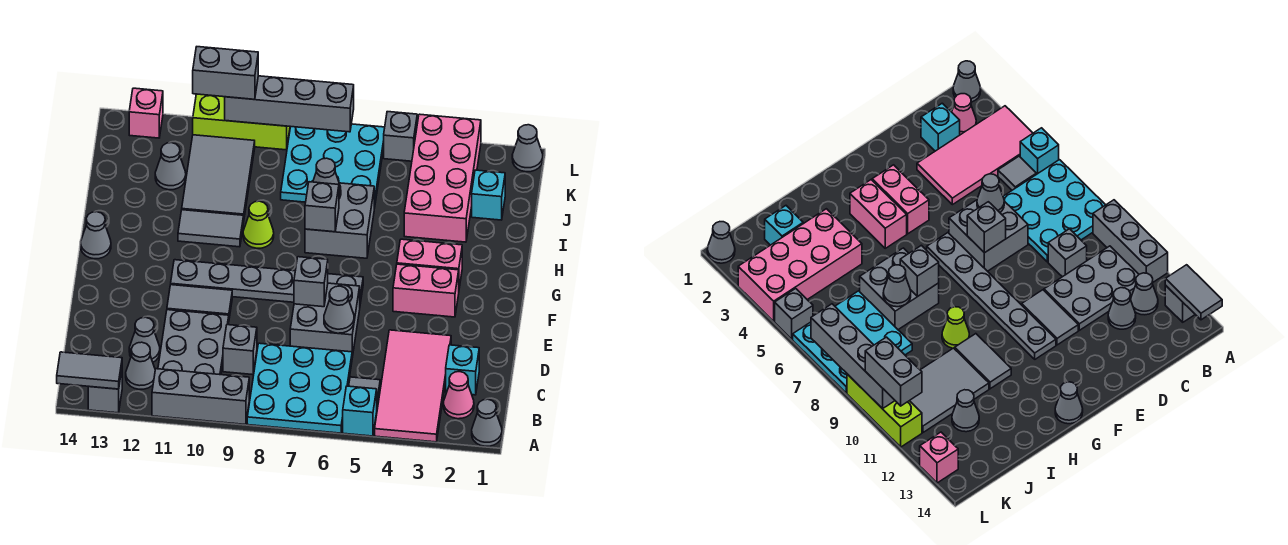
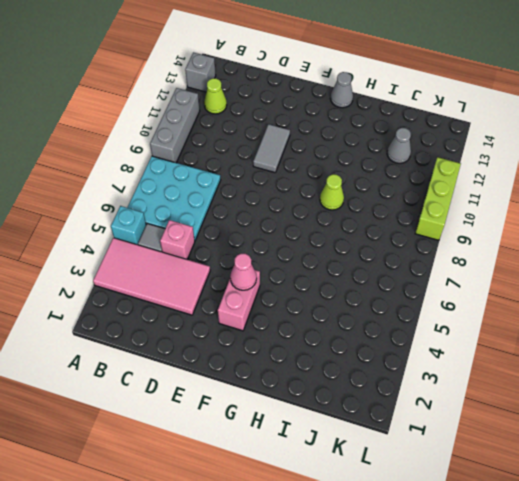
lime 1x1 cone [204,78,227,114] -> grey 1x1 cone [126,342,155,389]
pink 1x1 brick [160,220,195,259] -> pink 1x1 brick moved to [129,88,163,138]
pink 1x1 cone [230,254,257,290] -> pink 1x1 cone moved to [444,372,474,419]
none -> grey 1x1 cone [472,399,502,446]
none -> grey 2x3 plate [158,310,229,375]
none -> cyan 1x1 brick [446,345,479,395]
none -> grey 1x1 brick [223,325,257,375]

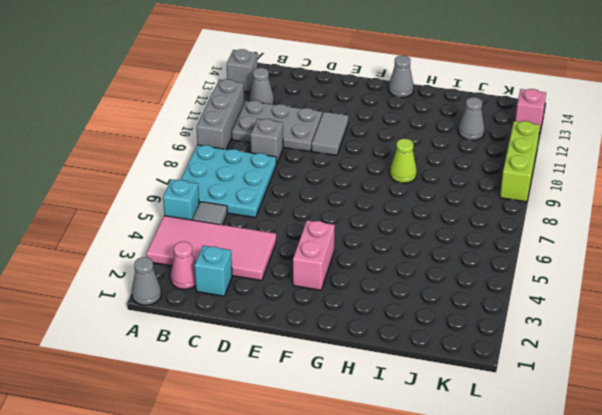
none -> grey 1x1 cone [129,317,160,362]
none -> grey 2x2 brick [290,283,360,357]
none -> grey 1x6 plate [171,260,363,304]
none -> pink 1x2 brick [397,239,462,288]

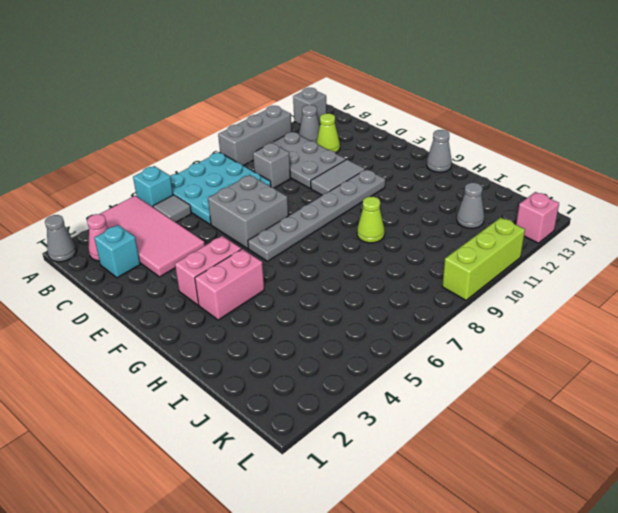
lime 1x1 cone [316,113,340,153] -> grey 1x1 cone [129,317,160,362]
none -> grey 2x2 brick [305,181,374,258]
none -> grey 1x2 tile [178,210,244,247]
none -> pink 2x4 brick [404,114,481,242]
none -> grey 2x3 tile [182,135,255,217]

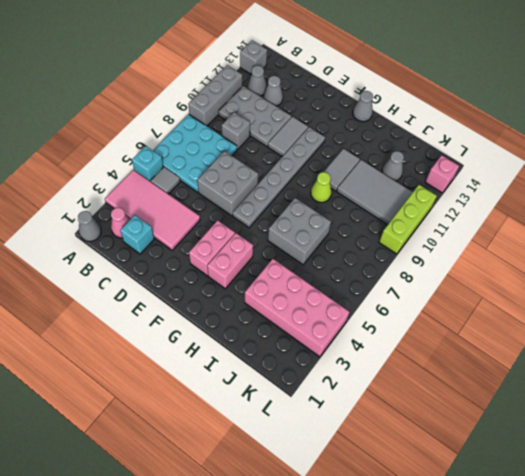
none -> cyan 1x1 brick [472,170,505,220]
none -> cyan 3x3 plate [281,124,385,208]
none -> grey 1x1 cone [512,125,543,172]
none -> grey 1x1 brick [384,112,417,161]

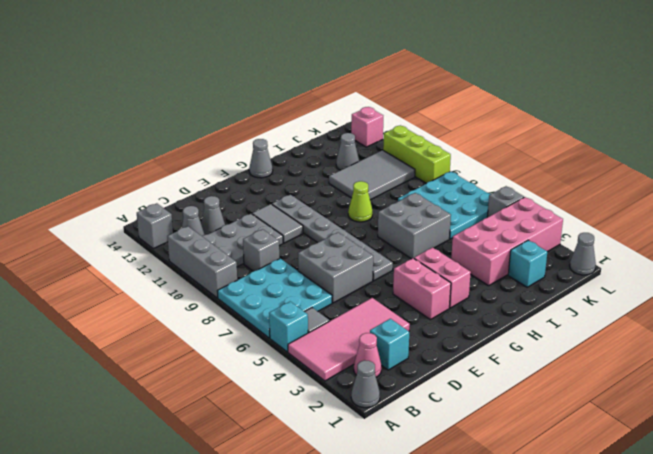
none -> grey 1x2 tile [178,210,244,247]
none -> grey 1x2 tile [57,352,122,389]
none -> grey 1x1 cone [324,286,354,333]
none -> grey 1x1 brick [294,257,328,307]

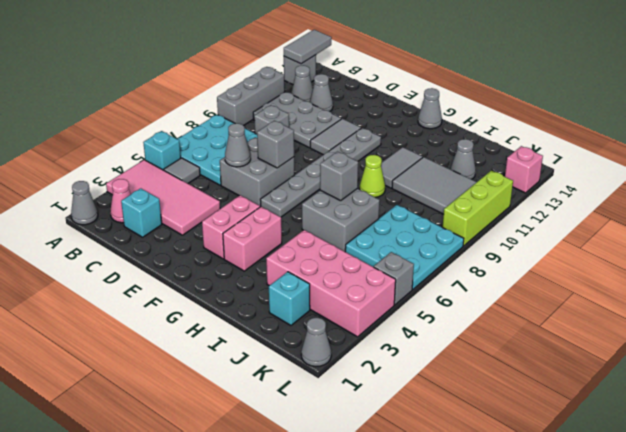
none -> grey 1x1 cone [313,158,341,199]
none -> grey 1x4 brick [225,76,354,132]
none -> grey 1x2 brick [193,47,258,99]

